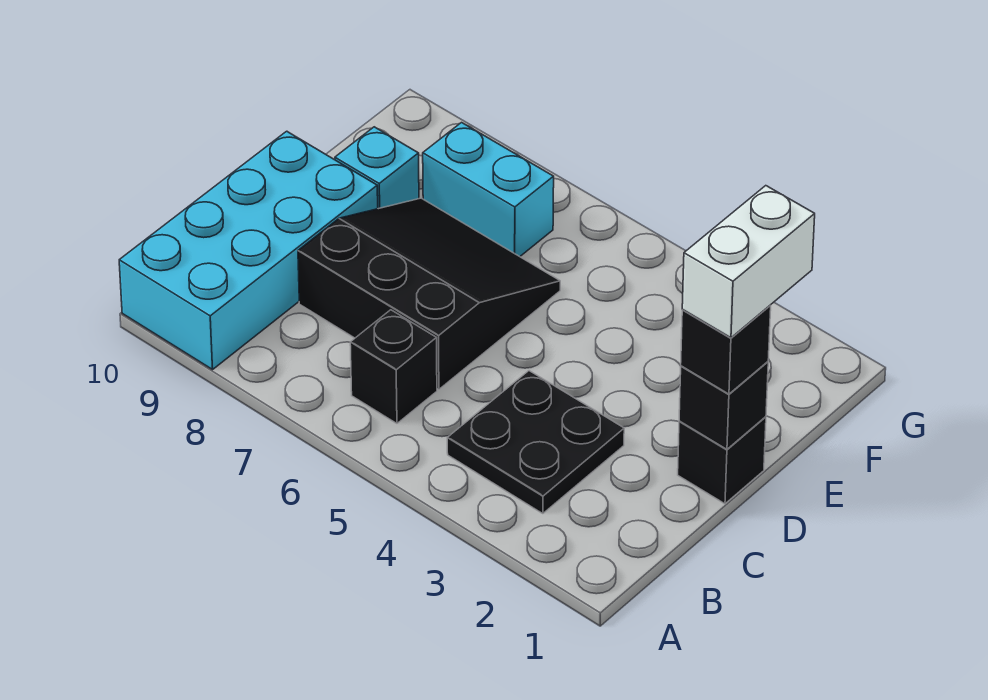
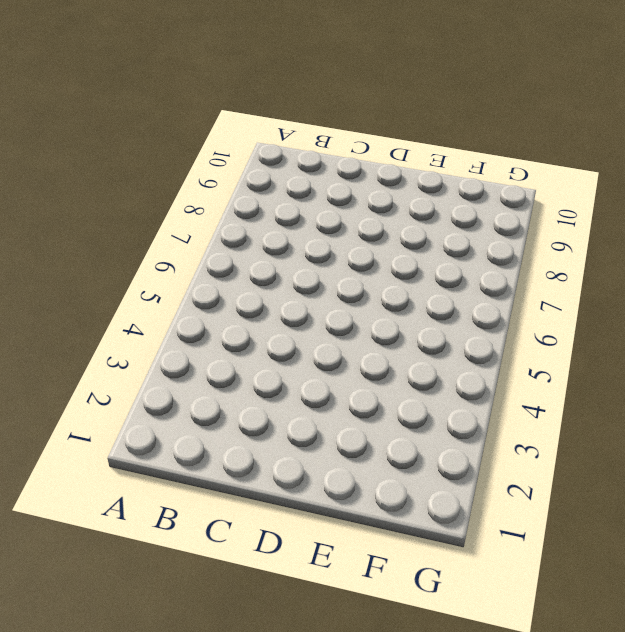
none -> cyan 2x4 brick [119,131,378,370]
none -> black 2x2 plate [447,371,624,514]

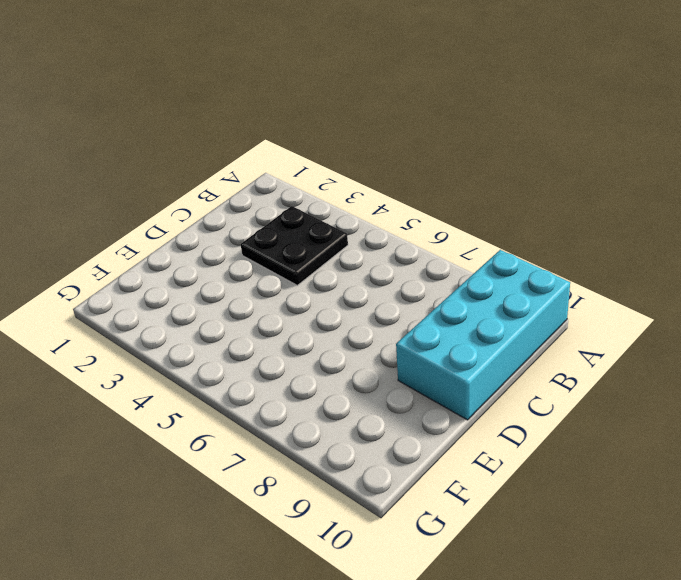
none -> black 1x1 brick [350,310,437,423]
none -> black 3x3 slope [298,198,560,389]

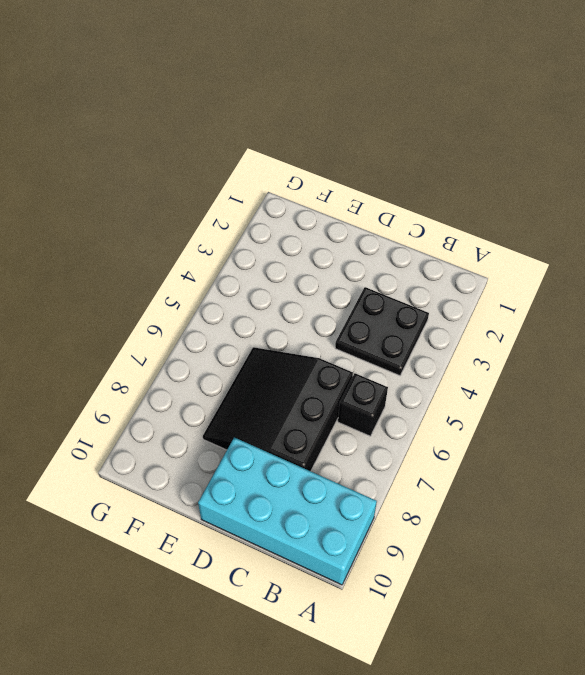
none -> black 1x1 brick [678,417,766,504]
none -> cyan 1x1 brick [335,127,419,209]

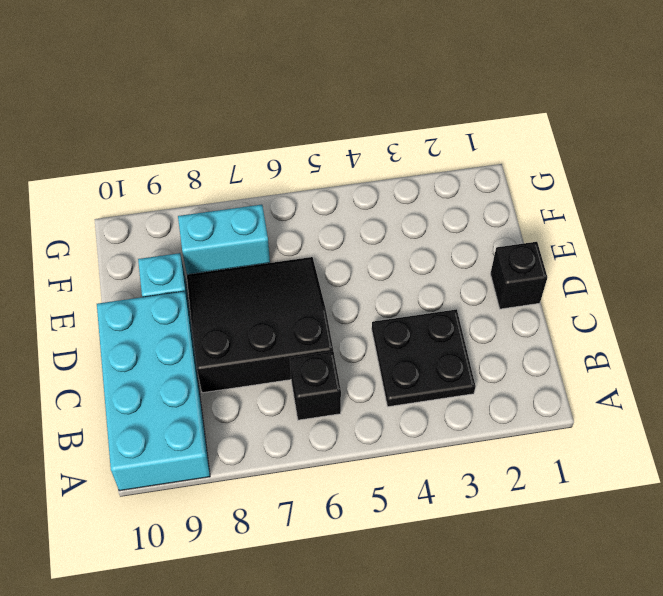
none -> black 1x1 brick [679,362,768,449]
none -> black 1x1 brick [681,305,771,394]

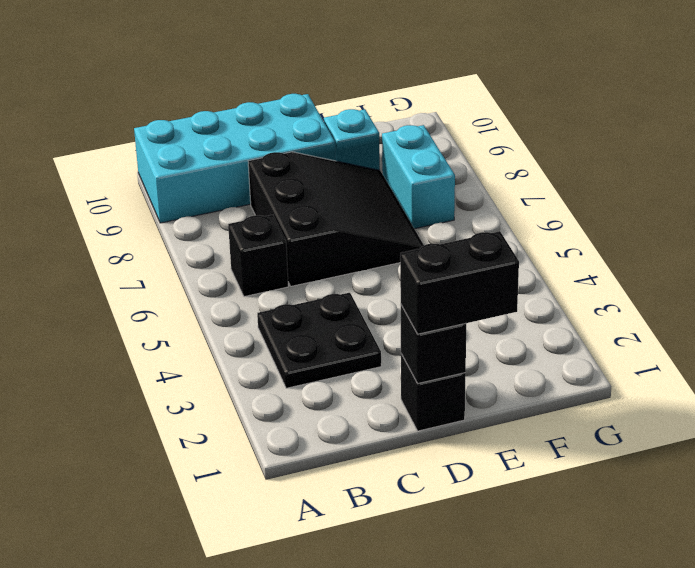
black 1x2 brick [400,231,519,334] -> black 1x1 brick [681,305,771,394]
none -> white 1x2 brick [682,186,815,338]

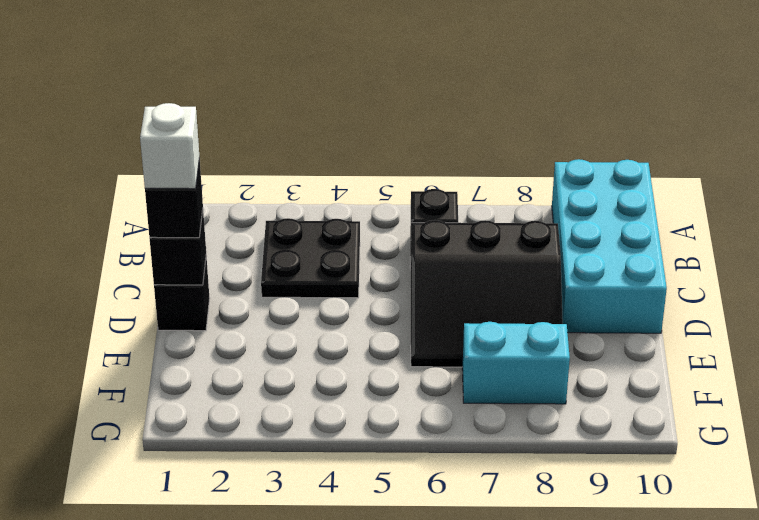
white 1x1 brick [140,103,199,189] -> white 1x2 brick [682,186,815,338]
none -> cyan 1x1 brick [335,127,419,209]

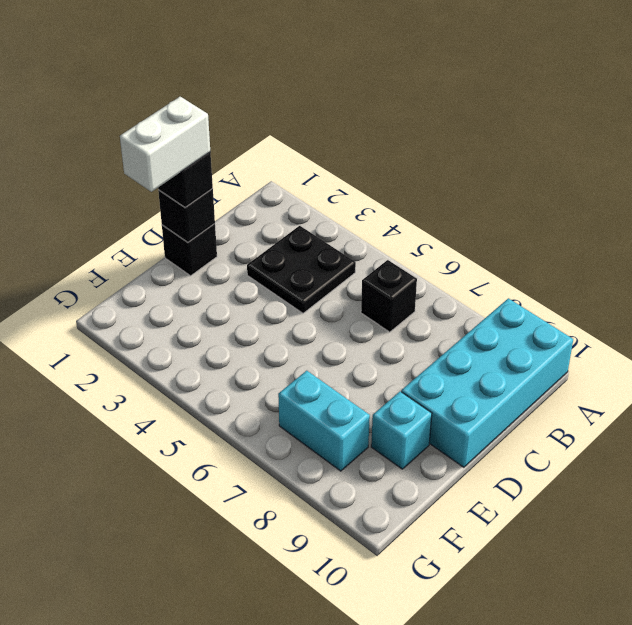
none -> black 3x3 slope [298,198,560,389]

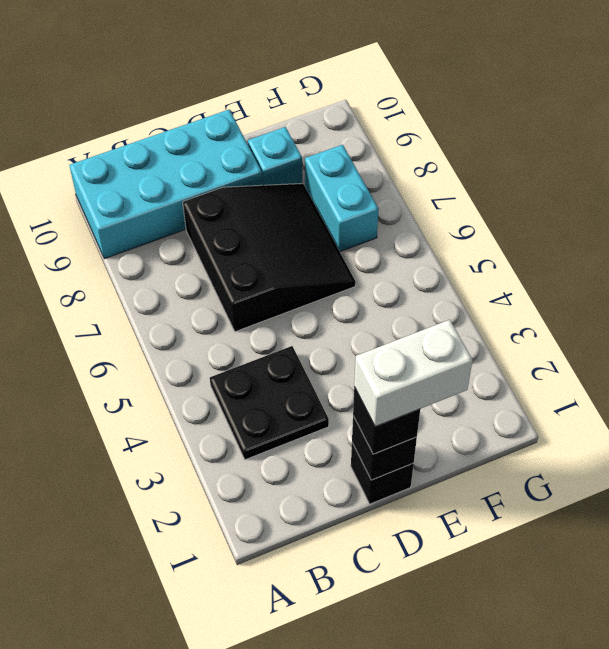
none -> black 1x1 brick [350,310,437,423]

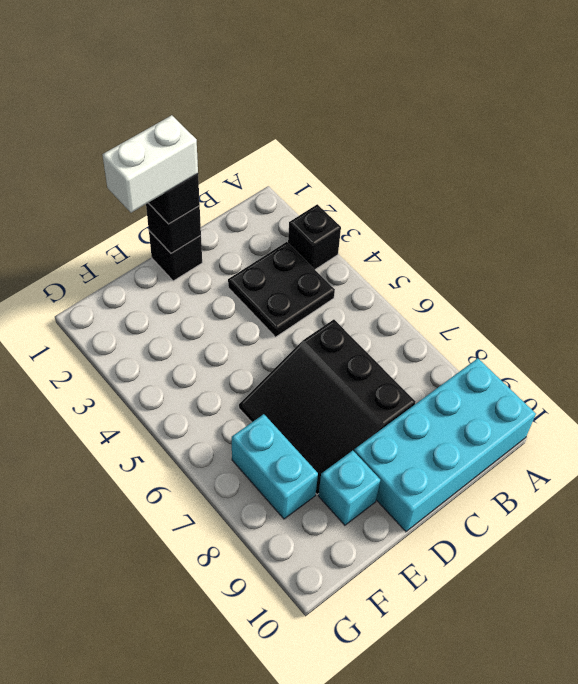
black 1x1 brick [288,204,341,269] -> black 1x1 brick moved to [350,310,437,423]

